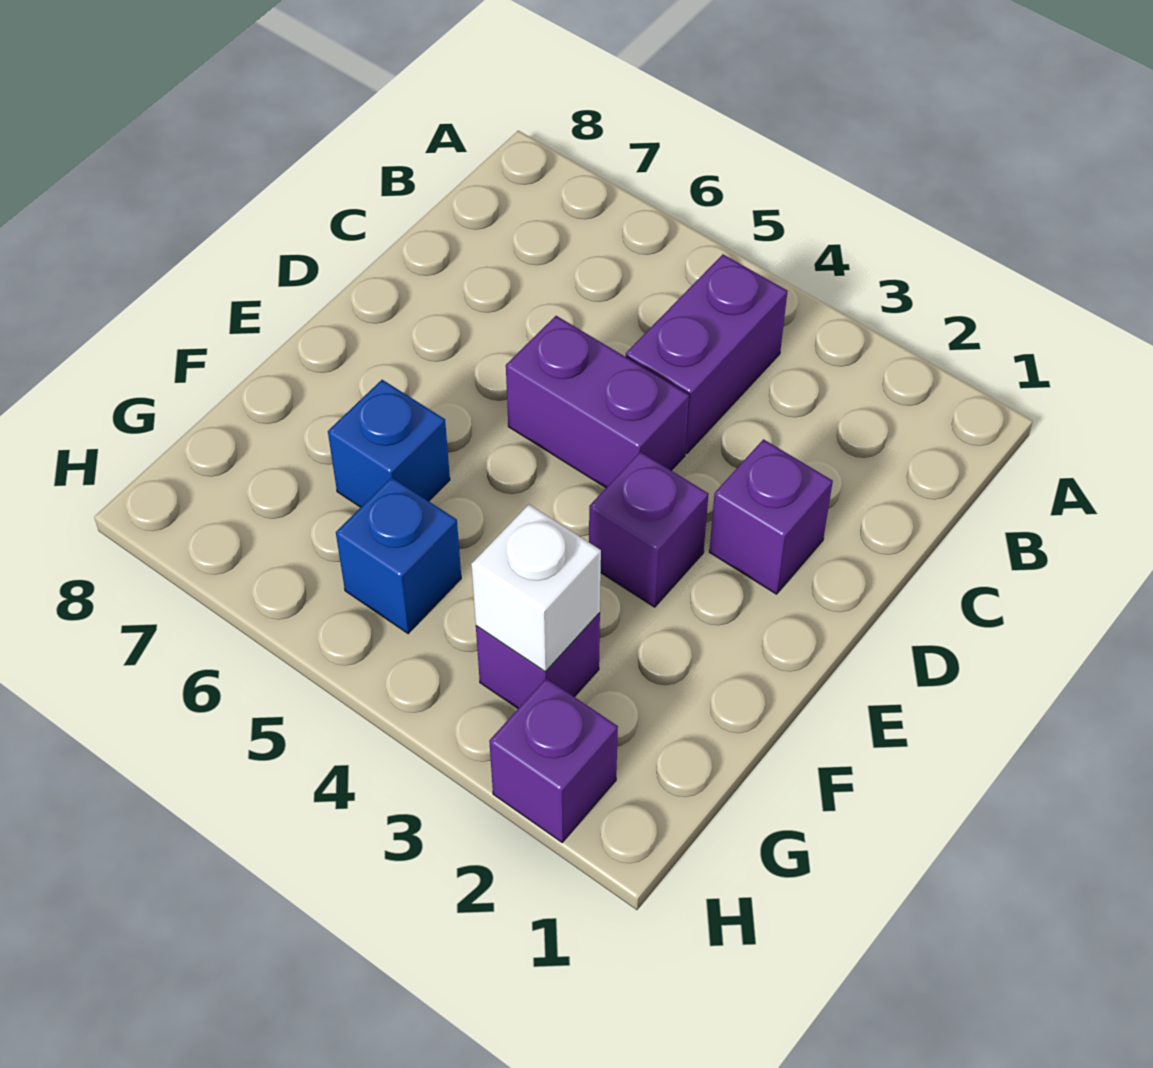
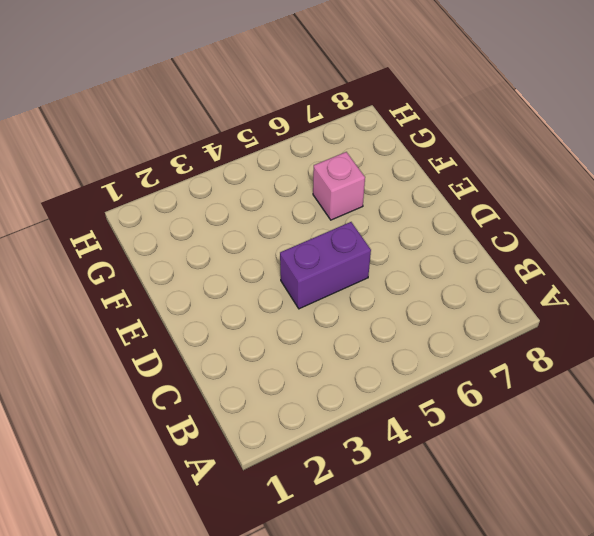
pink 1x1 brick [313,152,365,220] -> blue 1x1 brick [328,380,450,507]
none -> purple 1x2 brick [626,254,788,453]
none -> purple 1x1 brick [709,439,833,594]

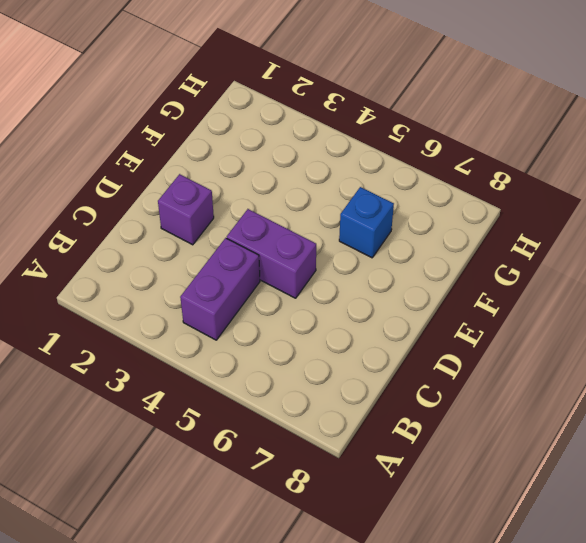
none -> purple 1x1 brick [589,452,708,607]
none -> purple 1x1 brick [476,613,600,708]

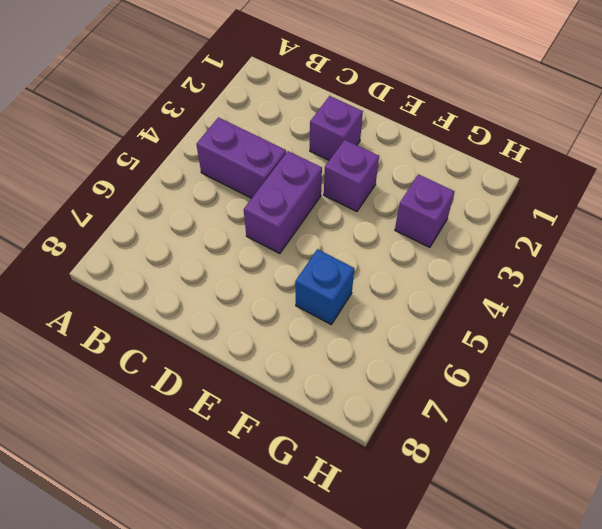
none -> blue 1x1 brick [336,477,461,634]
none -> purple 1x1 brick [489,678,618,842]

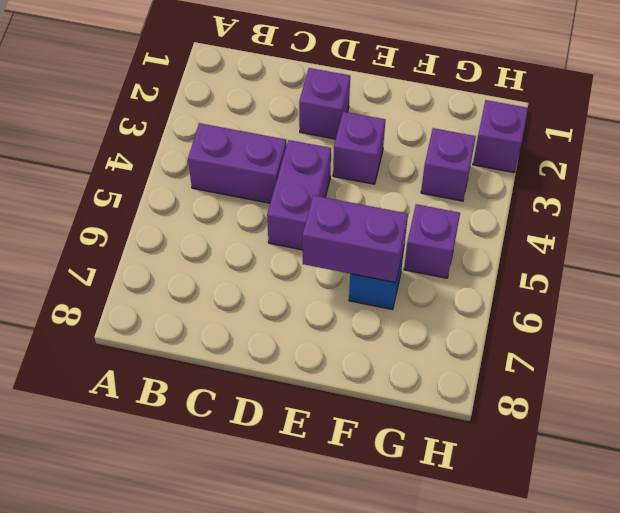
purple 1x2 brick [303,195,408,283] -> none
purple 1x1 brick [404,204,460,278] -> blue 1x1 brick [336,477,461,634]
none -> white 1x1 brick [471,505,601,672]

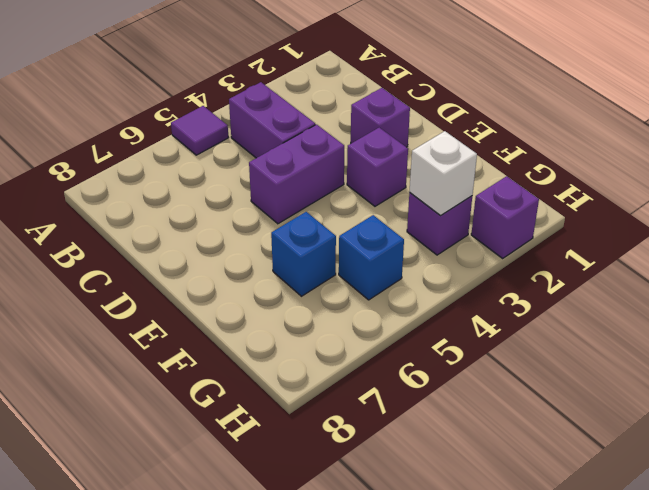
purple 1x1 tile [171,106,229,155] -> none

